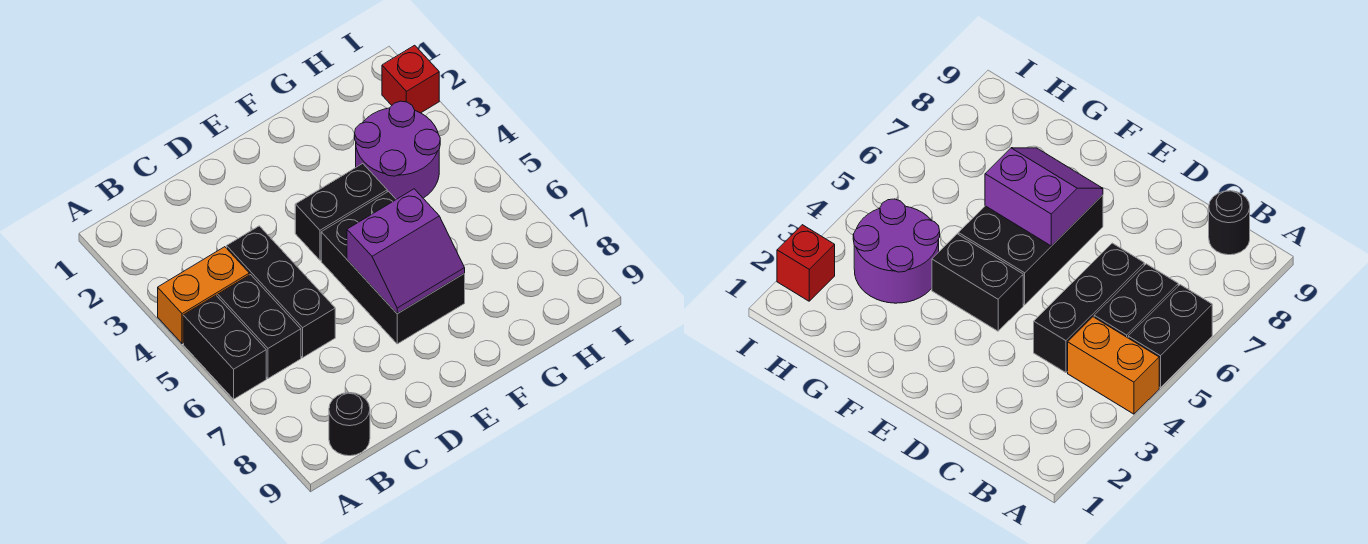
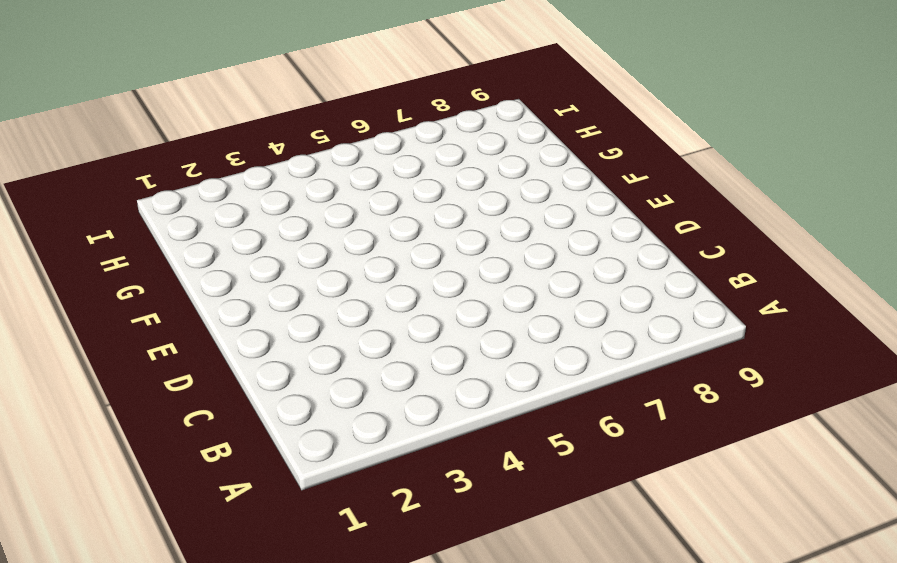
none -> orange 1x2 brick [158,247,249,344]
none -> black 1x2 brick [183,296,266,399]

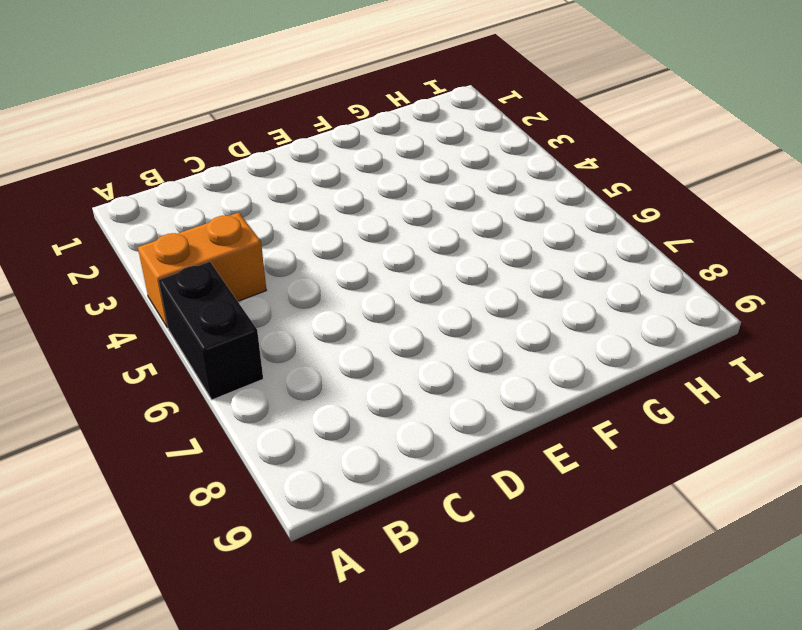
none -> black 1x2 brick [218,275,301,378]
none -> black 1x1 round brick [329,393,370,456]

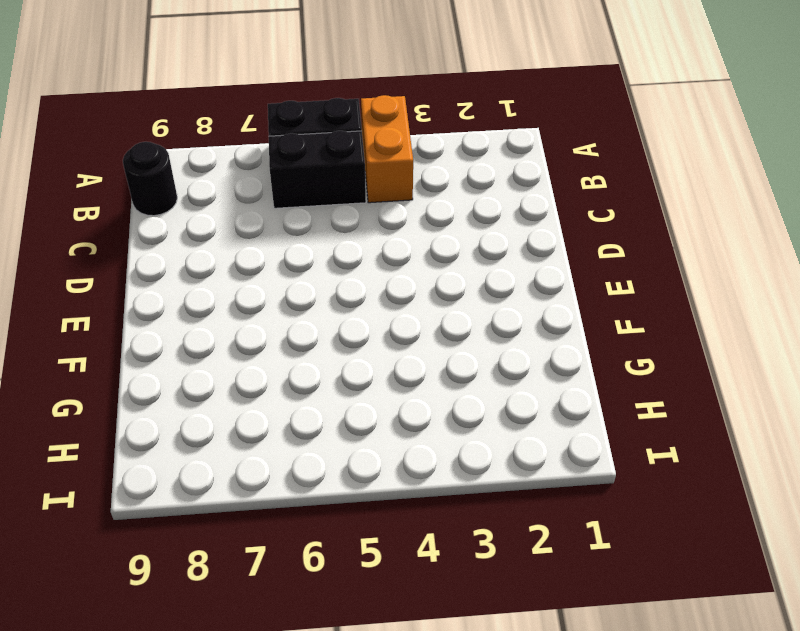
none -> black 1x3 brick [227,226,335,358]
none -> black 1x2 brick [295,164,387,260]

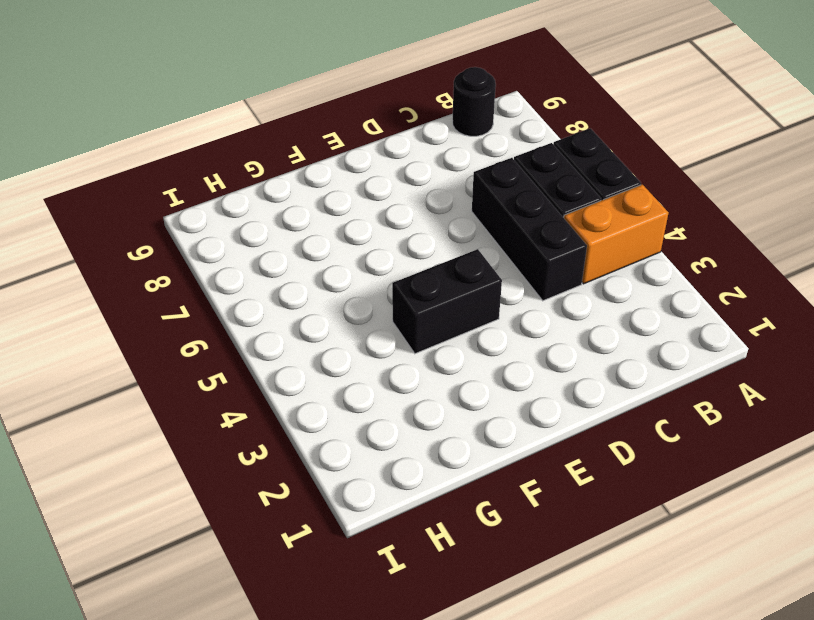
none -> black 2x3 brick [321,191,465,344]
none -> purple 2x2 round brick [355,101,440,199]

